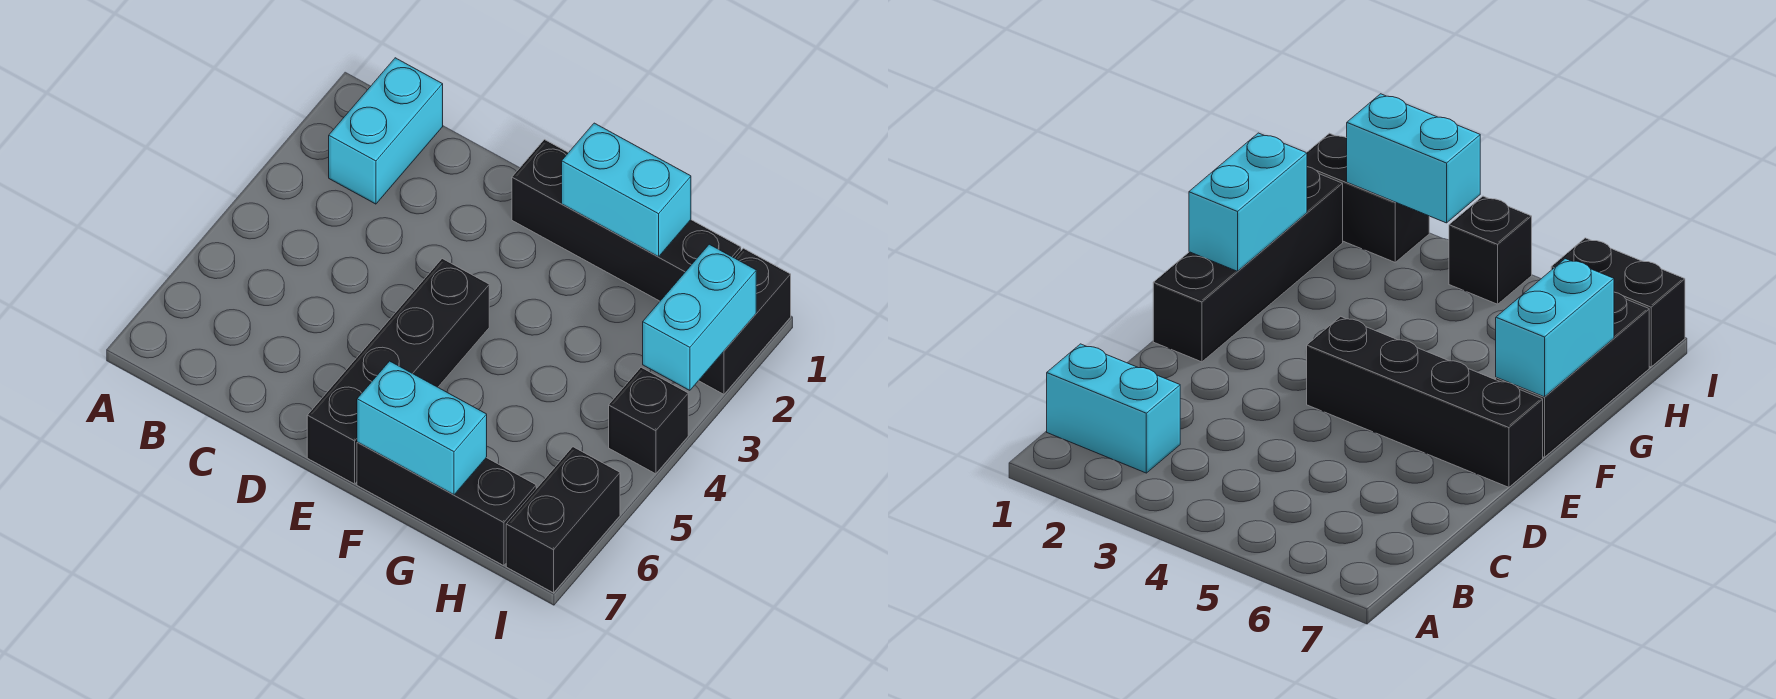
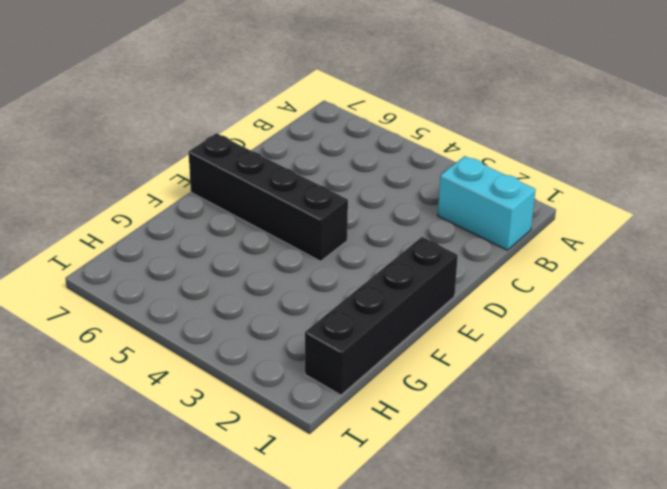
none -> black 1x3 brick [357,442,536,566]
none -> black 1x2 brick [699,248,791,394]

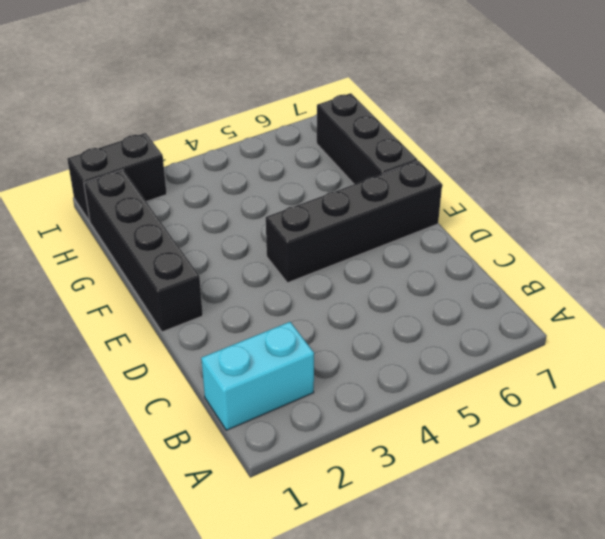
none -> black 1x1 brick [609,367,688,474]
none -> black 1x2 brick [506,447,620,593]

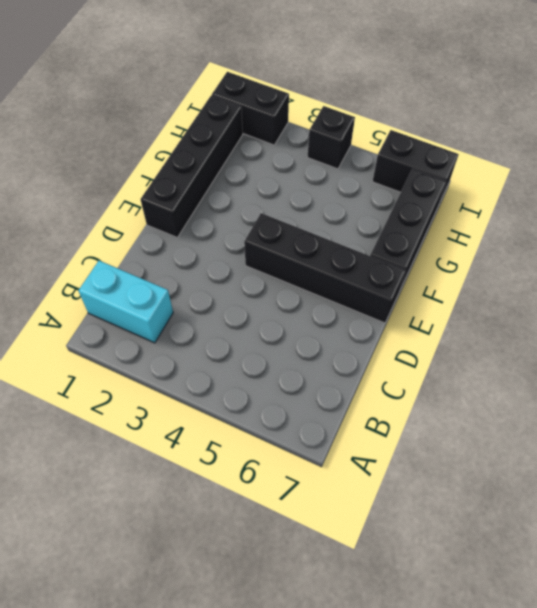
none -> cyan 1x2 brick [562,123,691,257]
none -> cyan 1x2 brick [357,361,487,495]

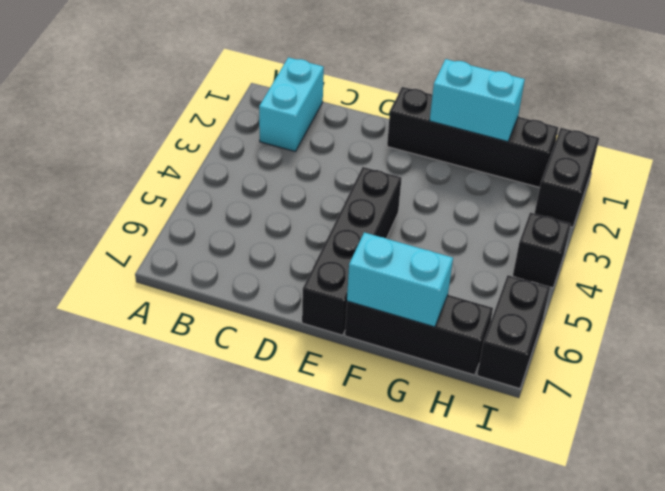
none -> cyan 1x2 brick [643,244,756,390]

